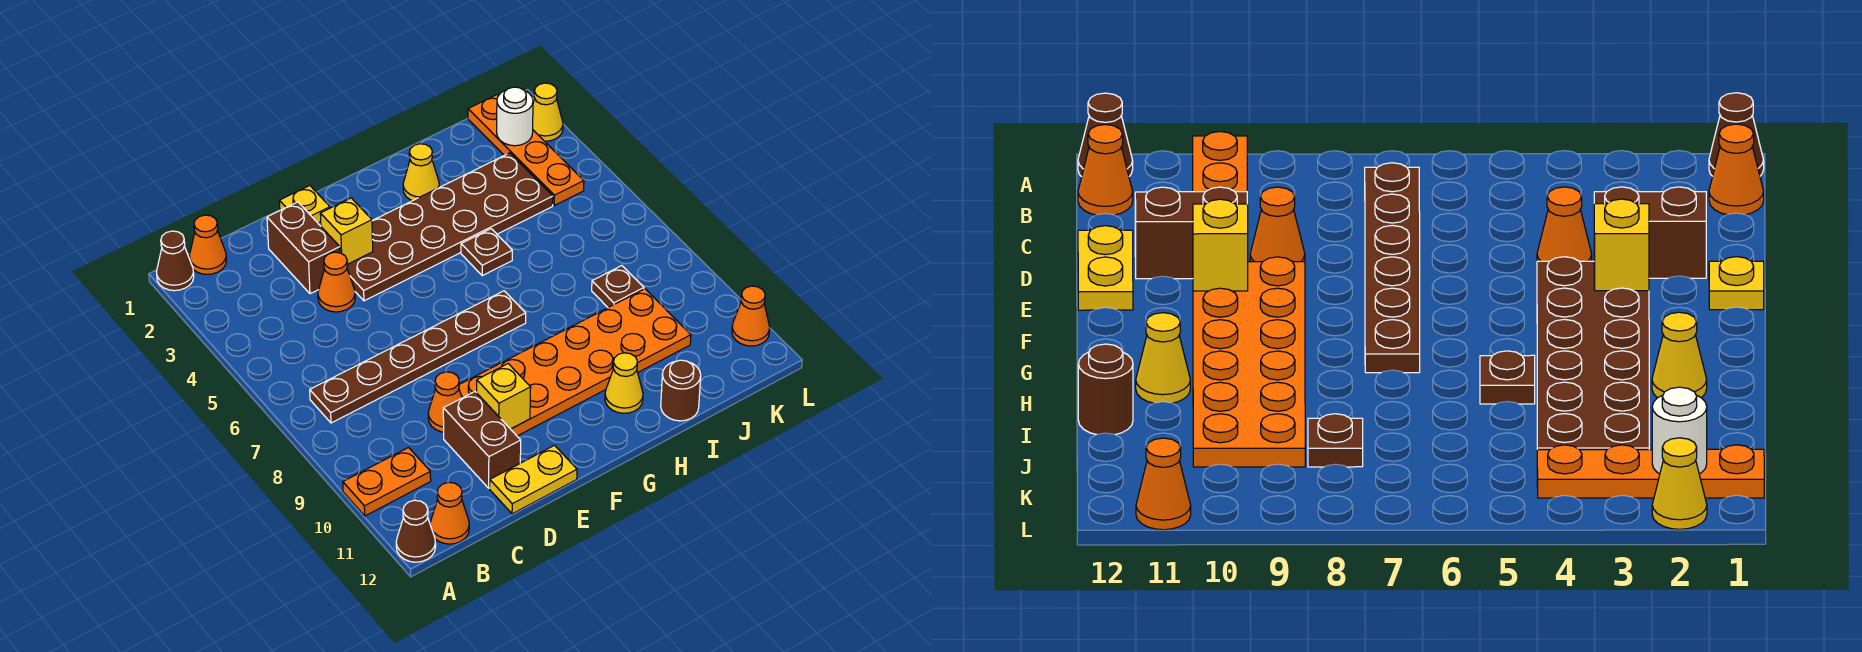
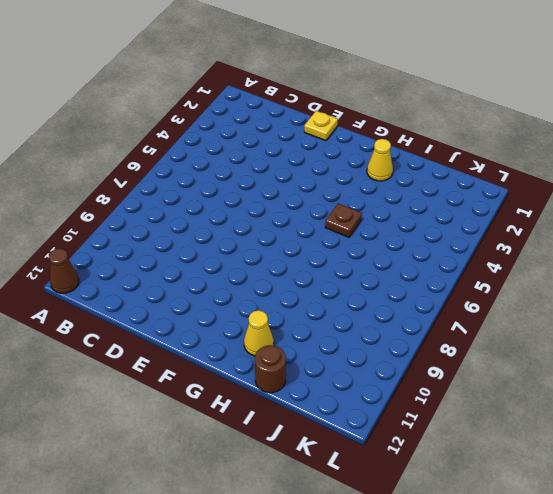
none -> brown 1x1 cone [157,231,194,291]
none -> orange 1x2 plate [343,448,431,516]
none -> orange 1x1 cone [189,215,227,274]

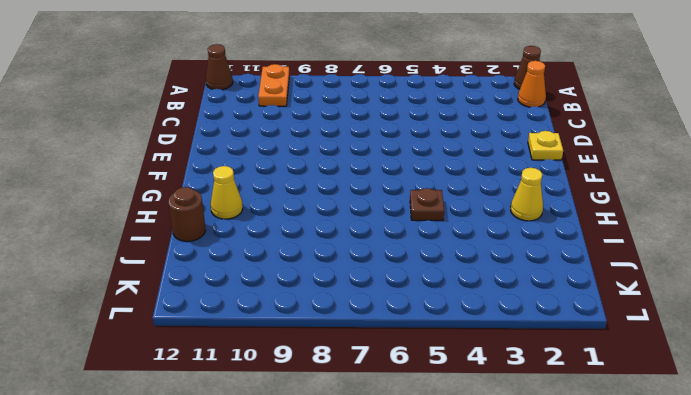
none -> brown 1x6 plate [310,291,526,423]
none -> orange 1x1 cone [430,482,469,544]
none -> brown 1x2 brick [267,202,340,294]

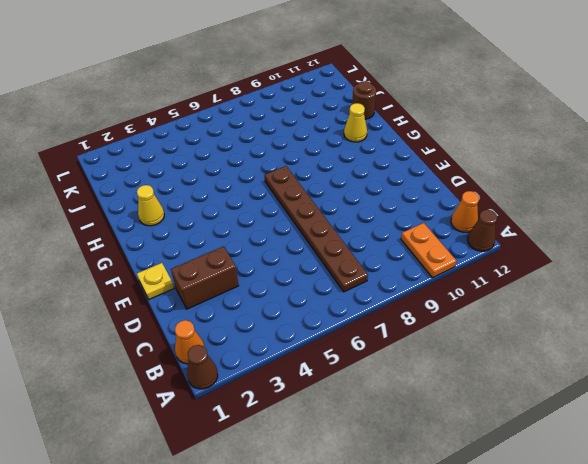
none -> orange 1x1 cone [318,252,355,312]
none -> orange 1x1 cone [428,372,462,432]
none -> brown 1x2 brick [443,392,521,488]

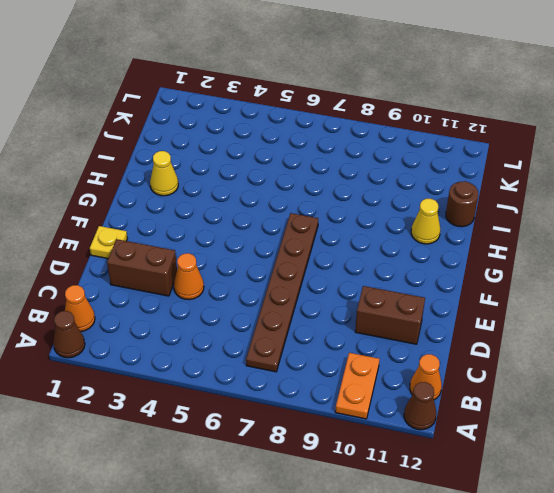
none -> orange 1x1 cone [428,372,462,432]
none -> yellow 1x2 plate [490,445,577,514]
none -> brown 2x6 plate [347,153,553,301]

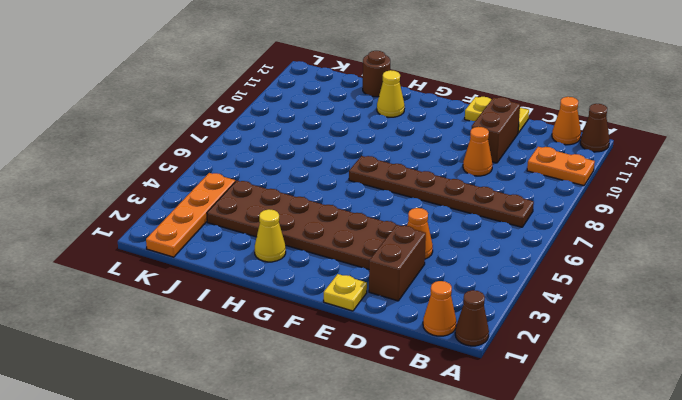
none -> orange 2x6 plate [459,289,691,436]
none -> brown 1x1 plate [461,229,512,276]
none -> brown 1x1 plate [592,266,644,308]

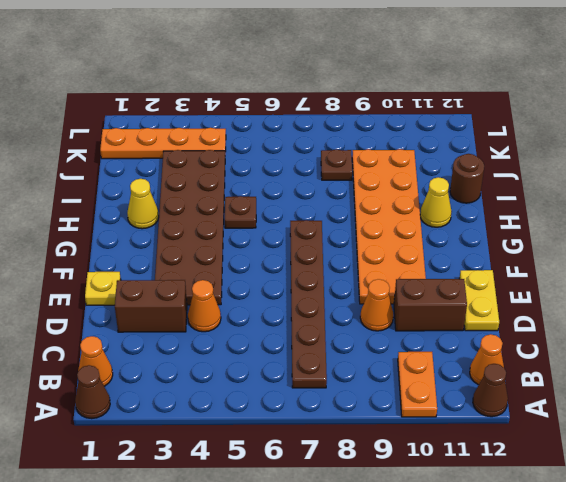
none -> yellow 1x1 cone [533,83,563,141]
none -> orange 1x1 cone [732,286,770,346]
none -> yellow 1x1 brick [320,198,373,264]

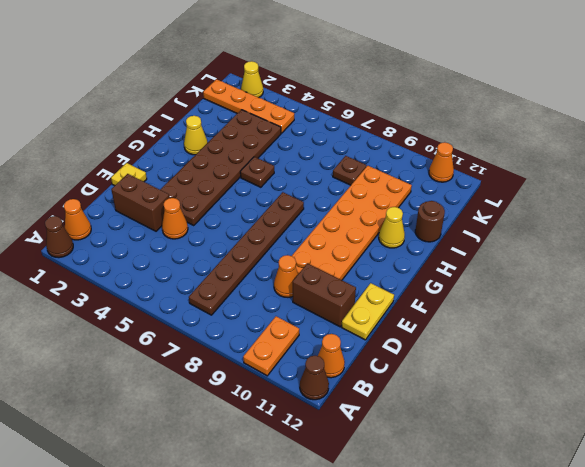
none -> yellow 1x1 brick [320,198,373,264]
none -> yellow 1x1 brick [477,364,531,429]
none -> white 1x1 round brick [497,87,533,146]

